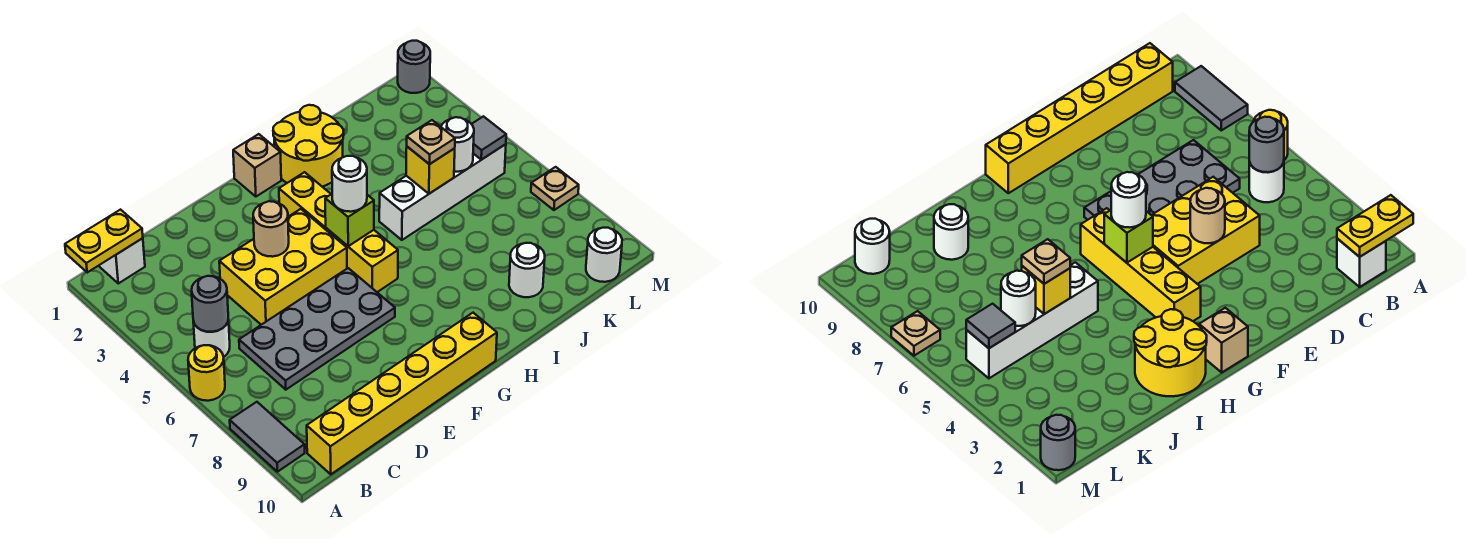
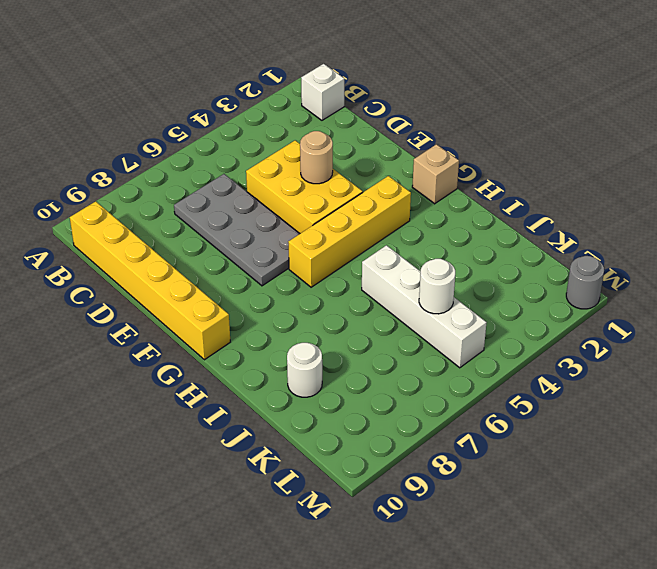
none -> yellow 1x1 round brick [188,345,225,401]
none -> grey 1x2 tile [230,402,305,472]
none -> white 1x1 round brick [193,319,230,357]

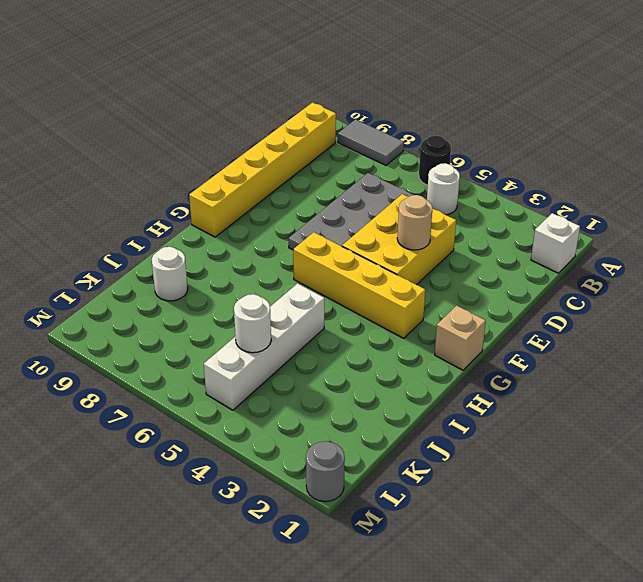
black 1x1 round brick [419,136,451,185] -> yellow 1x1 round brick [188,345,225,401]
none -> yellow 2x2 round brick [273,105,344,187]
none -> white 1x1 round brick [586,228,622,282]
none -> tan 1x1 plate [531,167,579,210]

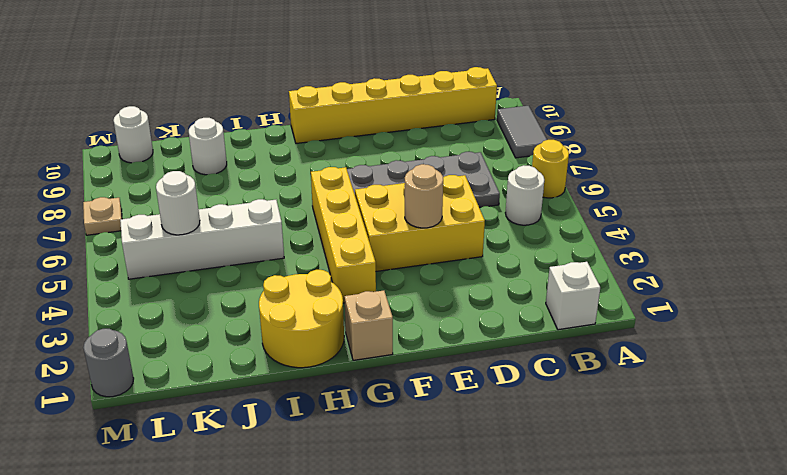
none -> yellow 1x2 plate [65,210,143,272]
none -> grey 1x1 round brick [192,276,228,332]
none -> lime 1x1 brick [325,194,374,246]

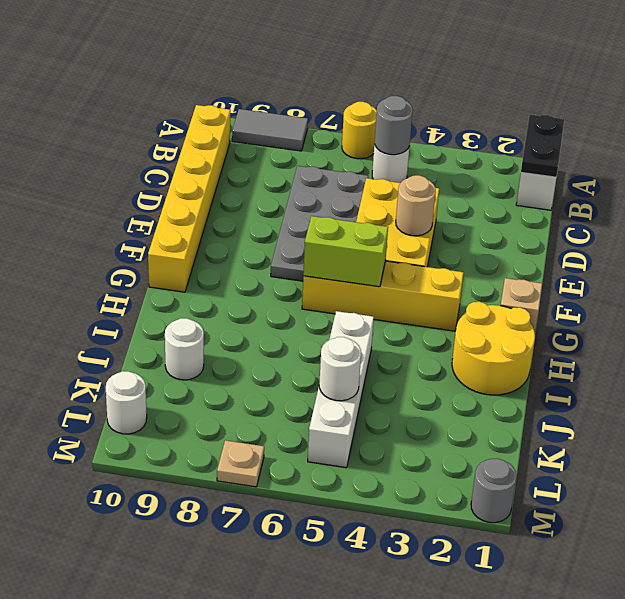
black 1x2 plate [521,115,564,177] -> yellow 1x2 plate [65,210,143,272]
lime 1x2 brick [303,216,388,287] -> lime 1x1 brick [325,194,374,246]
none -> yellow 1x1 brick [406,147,455,194]
none -> grey 1x1 tile [472,116,506,160]
none -> white 1x1 round brick [332,156,367,212]

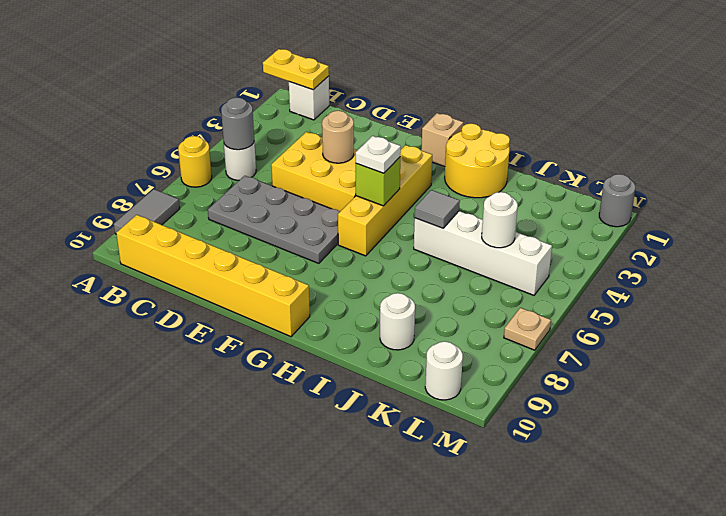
white 1x1 plate [356,136,401,173] -> white 1x1 round brick [332,156,367,212]
grey 1x1 tile [415,190,460,228] -> grey 1x1 tile moved to [472,116,506,160]
none -> yellow 1x1 brick [406,147,455,194]
none -> tan 1x1 plate [407,120,455,164]

